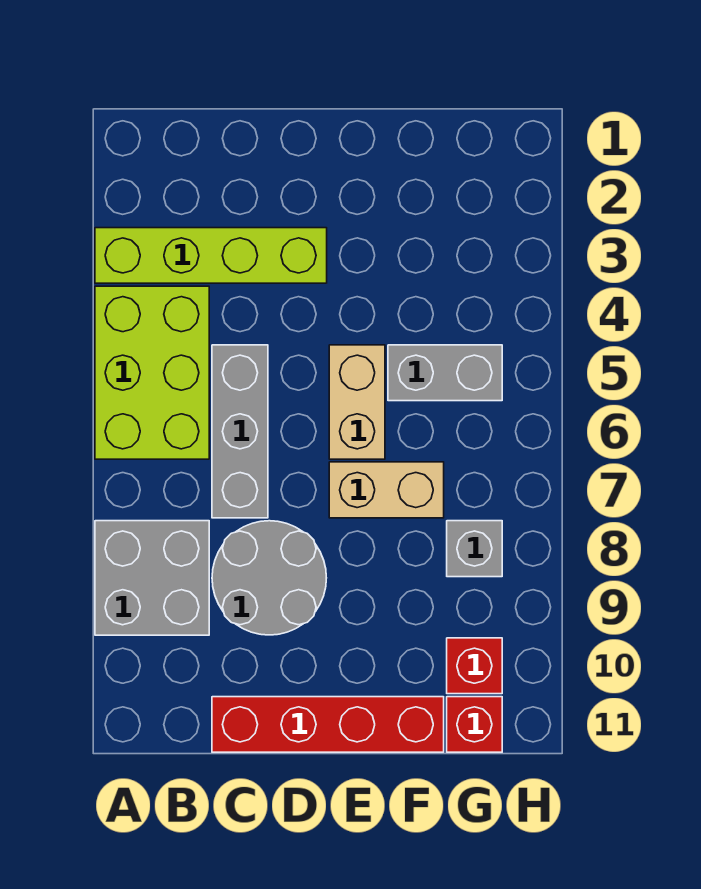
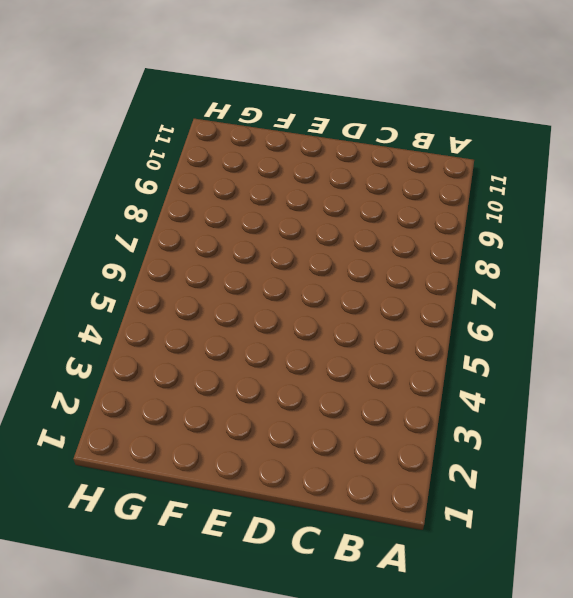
none -> lime 1x4 brick [95,228,327,283]
none -> lime 2x3 brick [95,286,209,459]
none -> grey 2x2 brick [95,521,209,635]

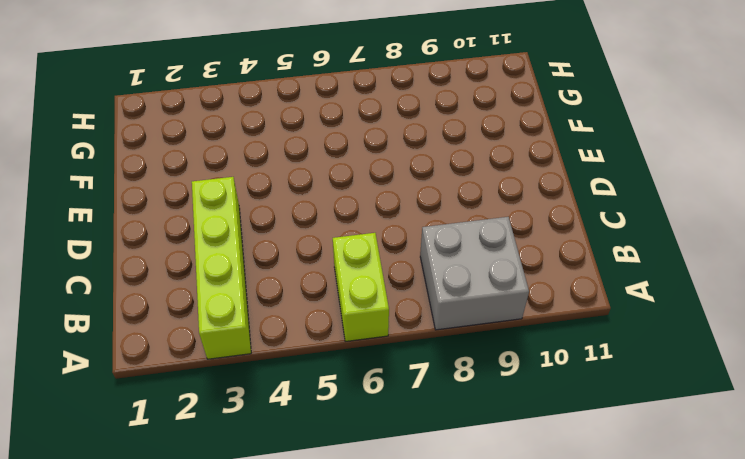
lime 1x2 brick [333,233,389,341] -> lime 2x3 brick [95,286,209,459]
none -> grey 1x3 brick [212,345,268,518]
none -> grey 2x2 round brick [212,521,326,635]
none -> red 1x4 brick [212,697,444,752]

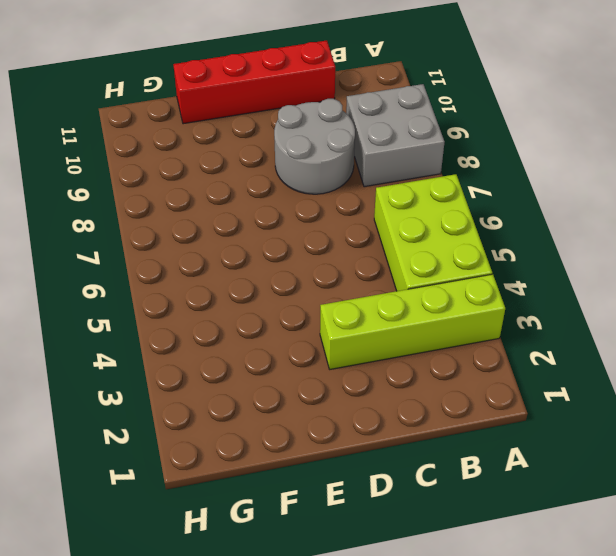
none -> grey 1x3 brick [212,345,268,518]
none -> tan 1x2 brick [329,345,385,459]
none -> tan 1x2 brick [329,462,444,518]

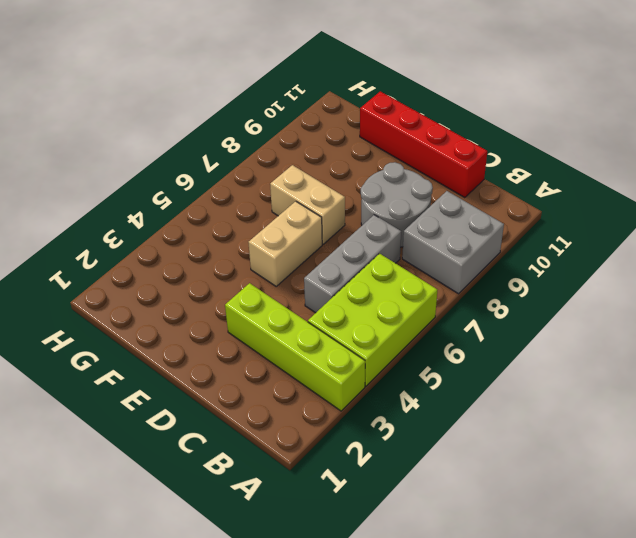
none -> grey 1x2 brick [388,345,502,401]
none -> grey 1x1 brick [447,521,502,577]
none -> red 1x1 brick [447,638,502,694]

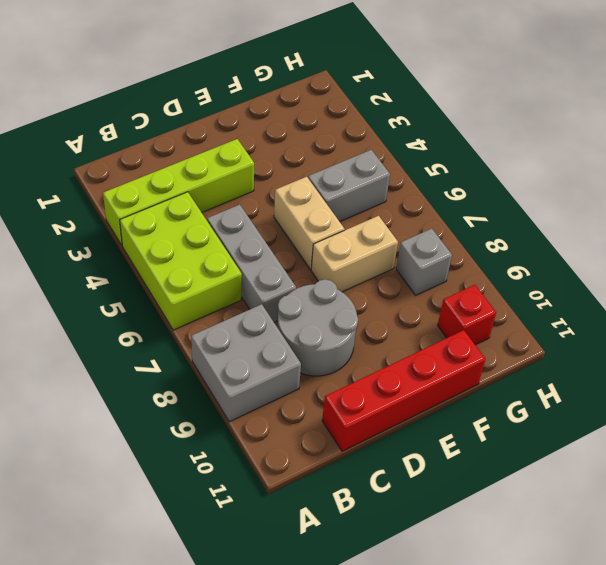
none -> red 1x1 brick [447,697,502,752]

